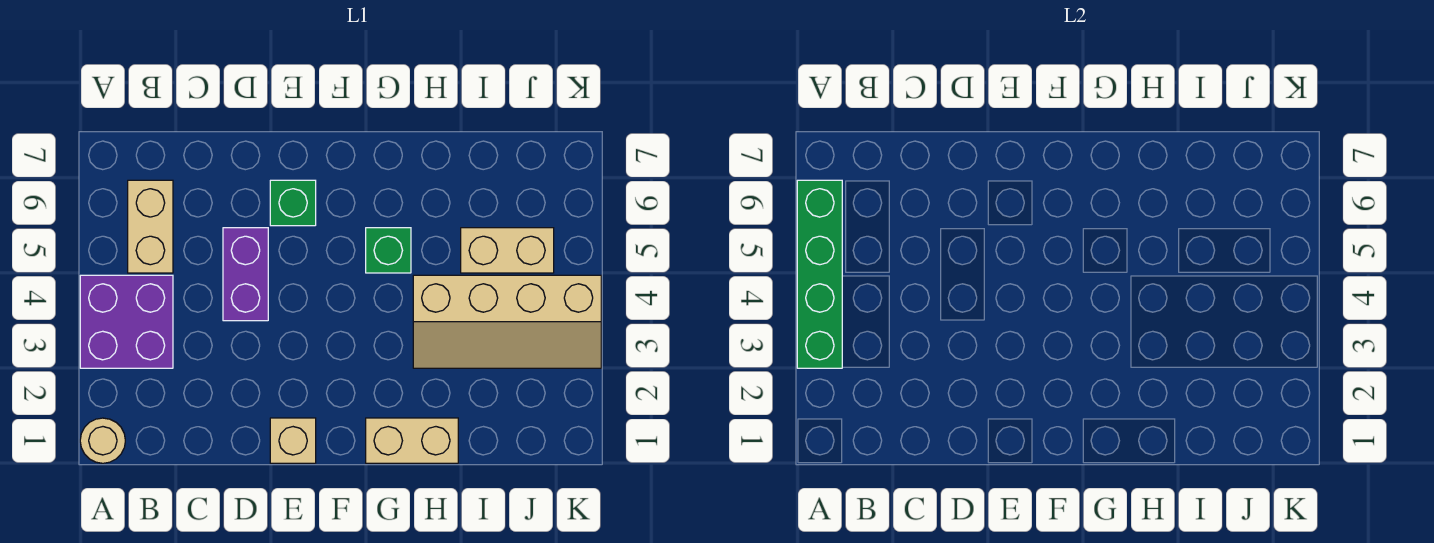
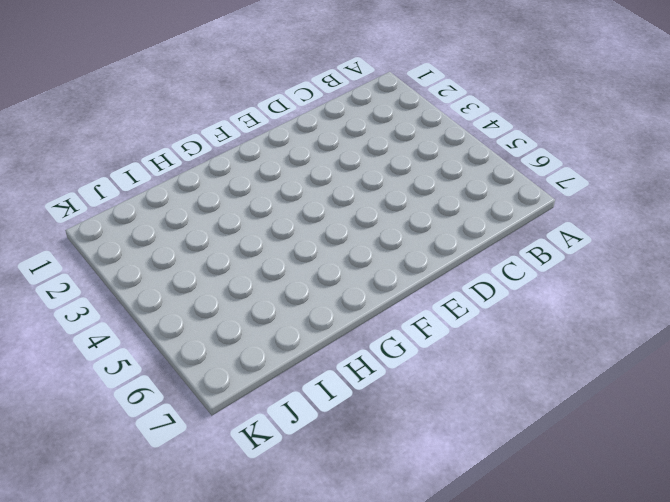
none -> tan 1x1 round brick [80,418,125,463]
none -> purple 2x2 brick [80,275,173,368]

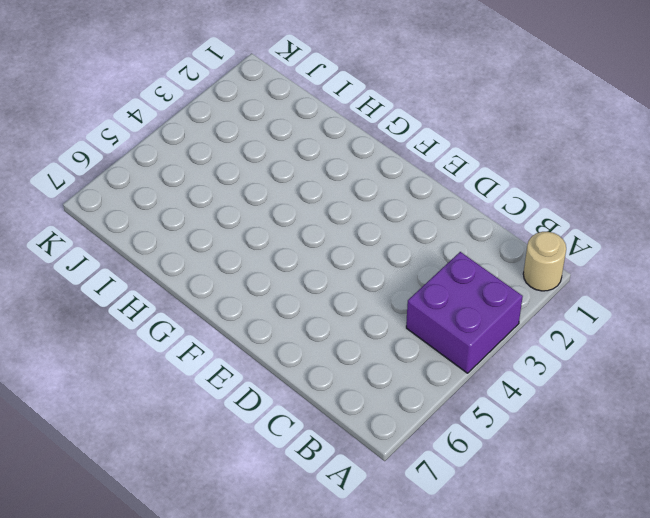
none -> tan 1x2 brick [128,180,173,273]
none -> purple 1x2 brick [223,228,268,321]

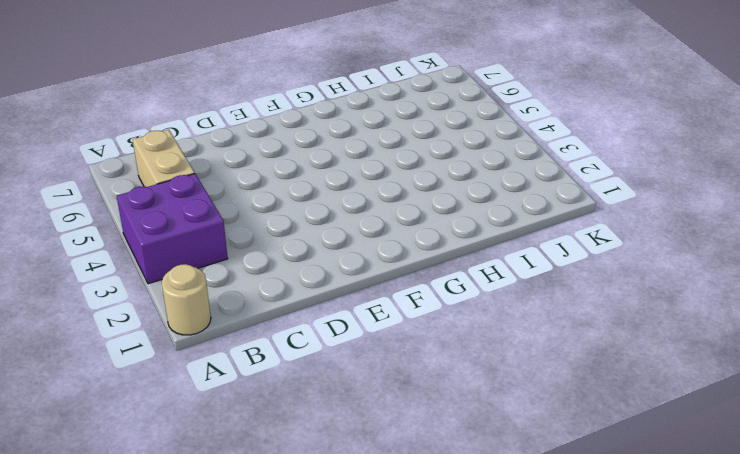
none -> purple 1x2 brick [223,228,268,321]
none -> tan 1x1 brick [270,418,316,463]

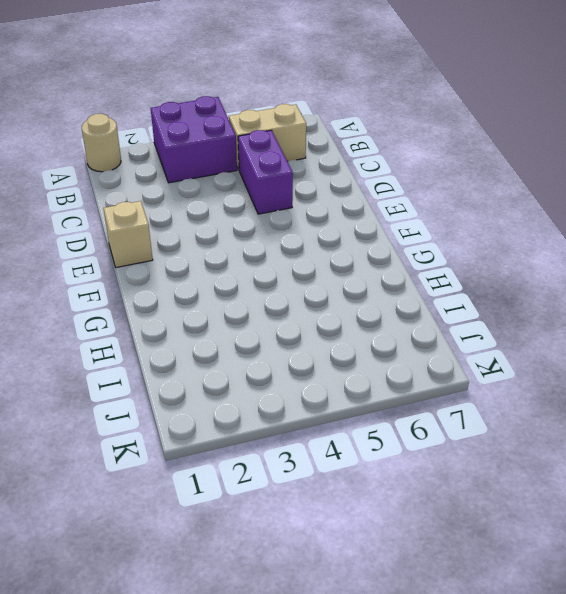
purple 1x2 brick [238,130,293,214] -> purple 1x2 brick turned to [223,228,268,321]
none -> green 1x1 brick [270,180,316,226]
none -> tan 1x2 brick [366,418,458,463]

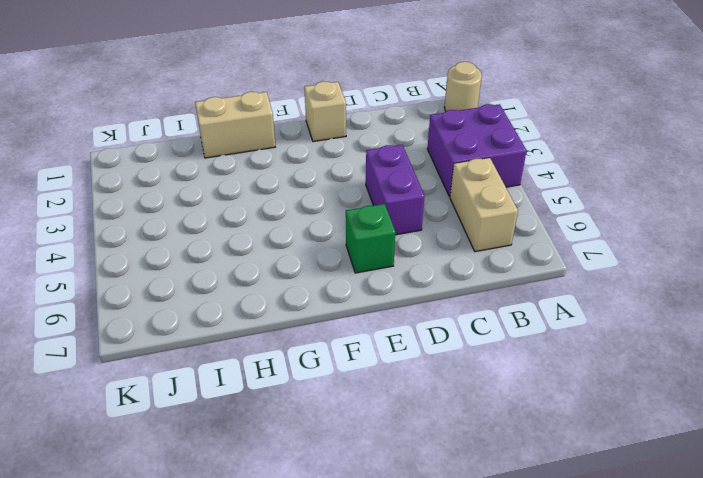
none -> green 1x1 brick [366,228,411,273]
none -> tan 2x4 slope [413,275,601,368]

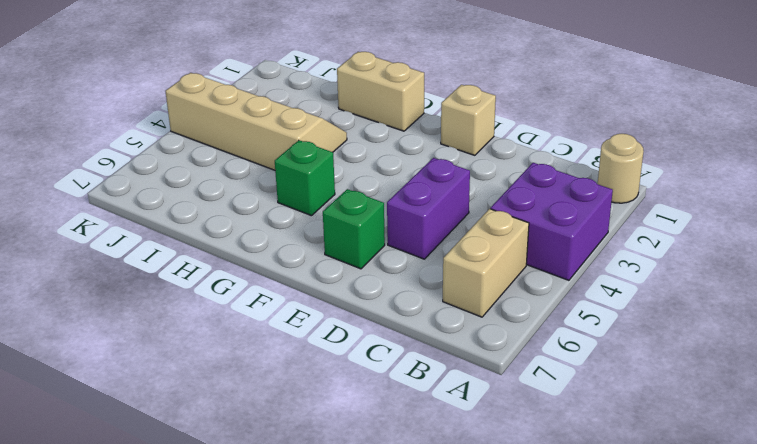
none -> tan 1x2 brick [461,228,554,273]
none -> green 1x4 brick [797,180,842,368]

